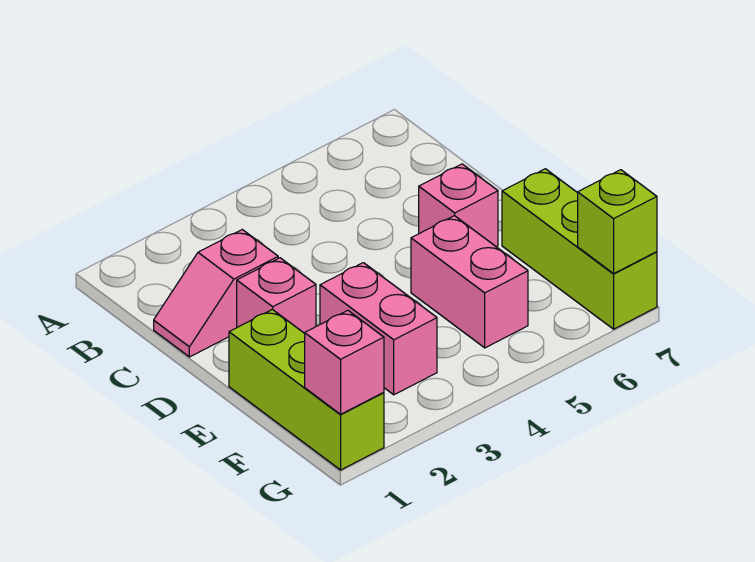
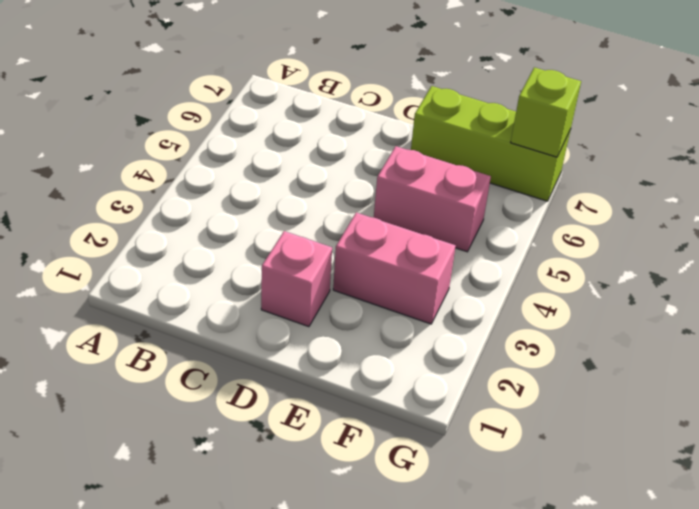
none -> pink 1x2 slope [154,230,278,357]
none -> pink 1x1 brick [419,164,498,247]

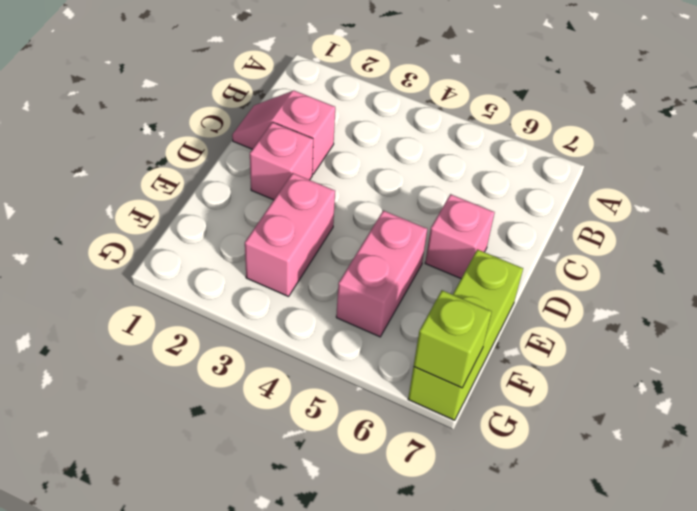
none -> lime 1x3 brick [229,309,384,470]
none -> pink 1x1 brick [305,310,384,414]

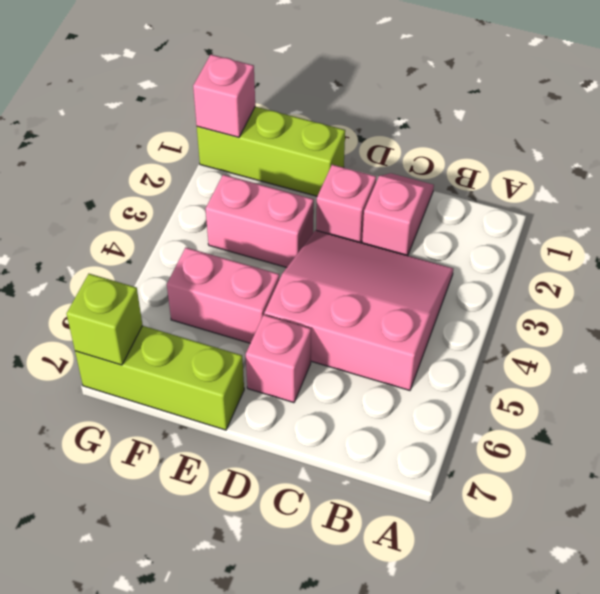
pink 3x3 slope [264,230,453,390] -> none

